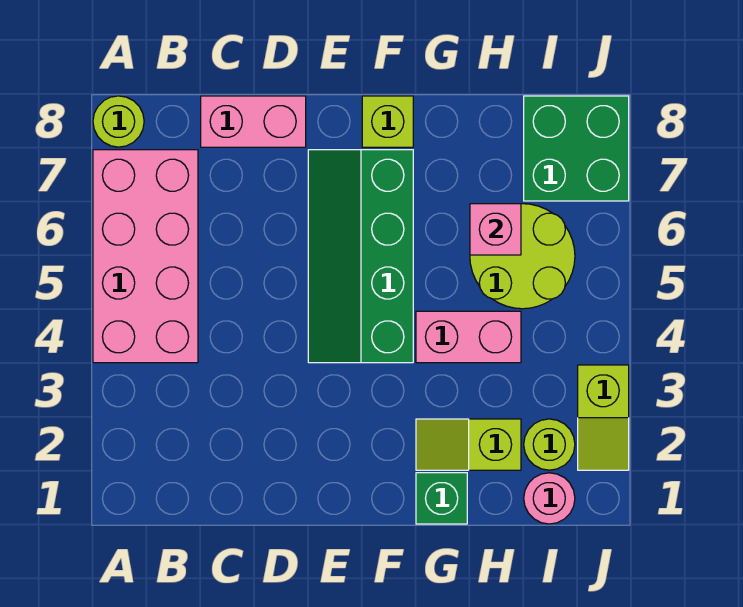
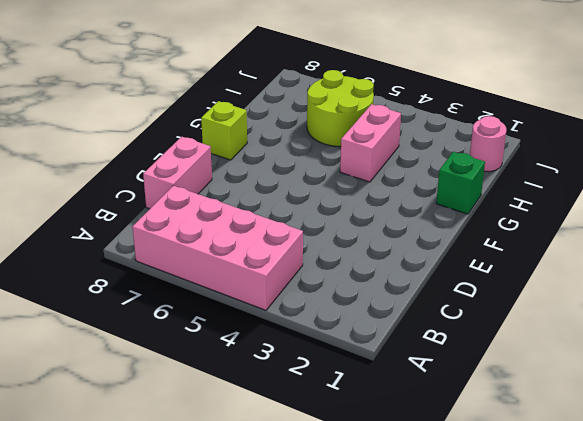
none -> lime 1x1 round brick [93,96,144,147]
none -> green 2x4 slope [308,150,413,363]
none -> lime 1x2 slope [416,419,521,470]

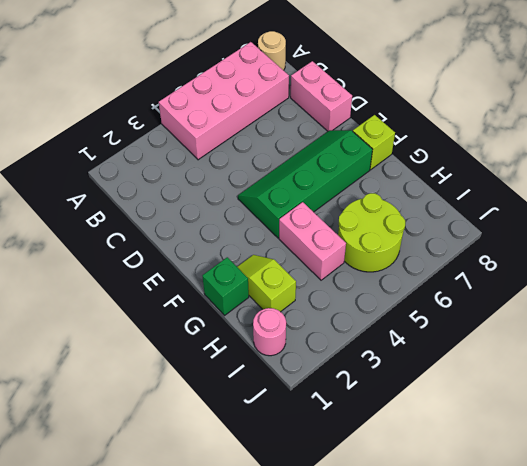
tan 1x1 round brick [258,31,286,70] -> lime 1x1 round brick [93,96,144,147]
none -> lime 1x1 round brick [524,419,575,470]
none -> green 2x2 brick [524,96,629,201]
none -> lime 1x2 slope [578,365,629,470]

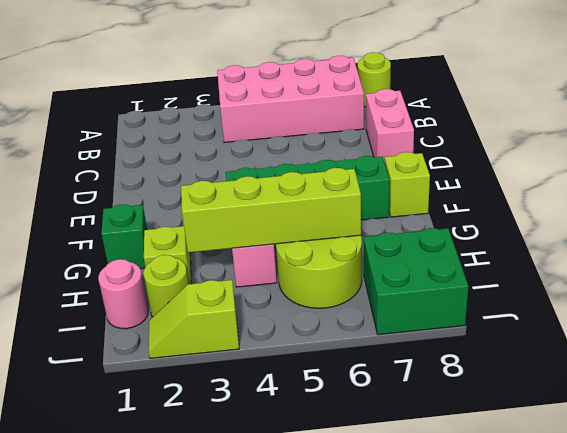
lime 1x4 brick [181,168,361,253] -> pink 1x1 brick [470,204,521,255]

